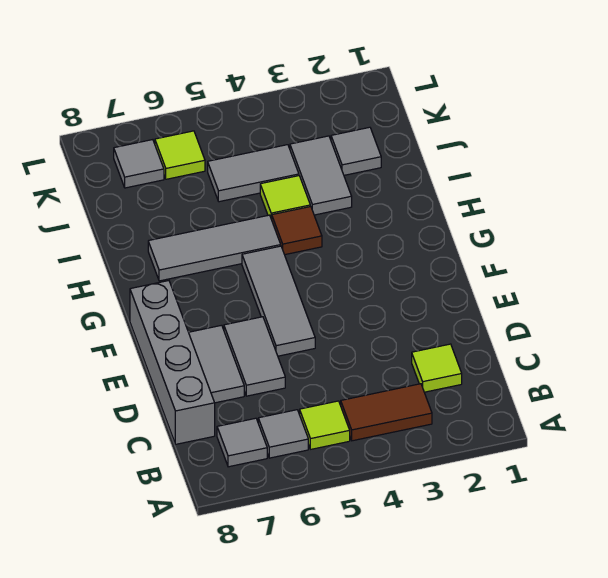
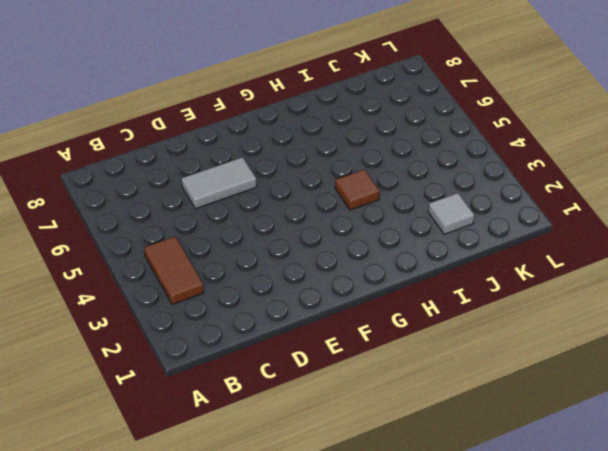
none -> lime 1x1 tile [300,401,350,449]
none -> grey 1x1 tile [258,410,308,458]
none -> grey 1x1 tile [217,418,267,467]

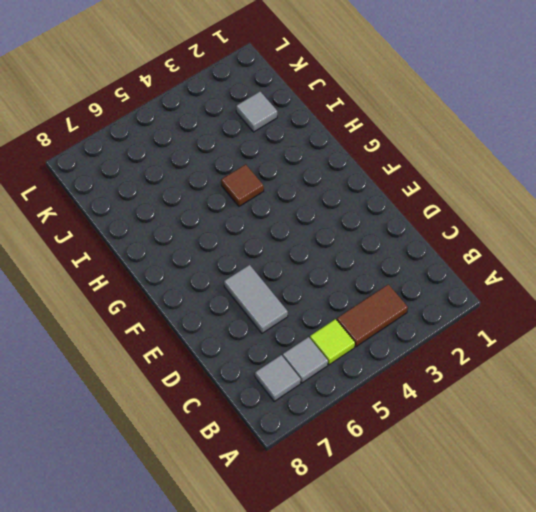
none -> lime 1x1 tile [412,344,462,392]
none -> grey 1x4 brick [130,281,215,444]
none -> grey 1x2 tile [189,325,244,403]

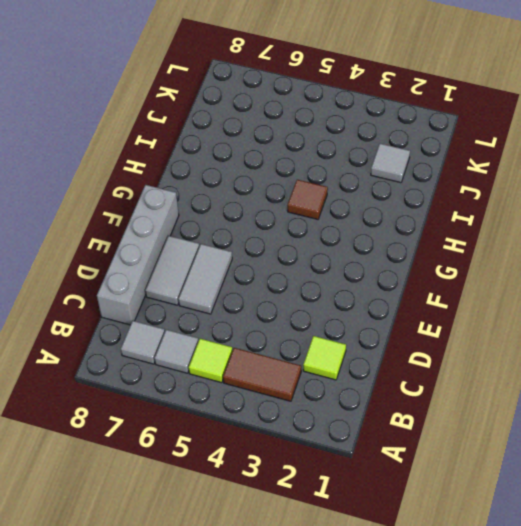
none -> grey 1x3 tile [242,246,315,356]
none -> grey 1x3 tile [148,215,281,281]
none -> grey 1x2 tile [290,136,352,215]

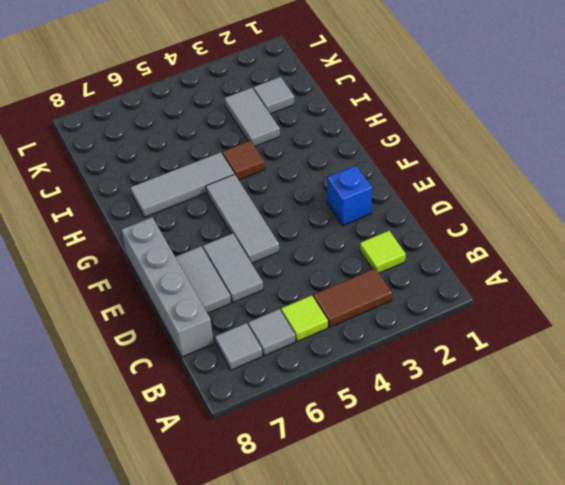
blue 1x1 brick [327,166,372,225] -> none
none -> lime 1x1 tile [260,176,310,219]
none -> grey 1x2 tile [208,145,299,202]
none -> lime 1x1 tile [155,131,205,179]

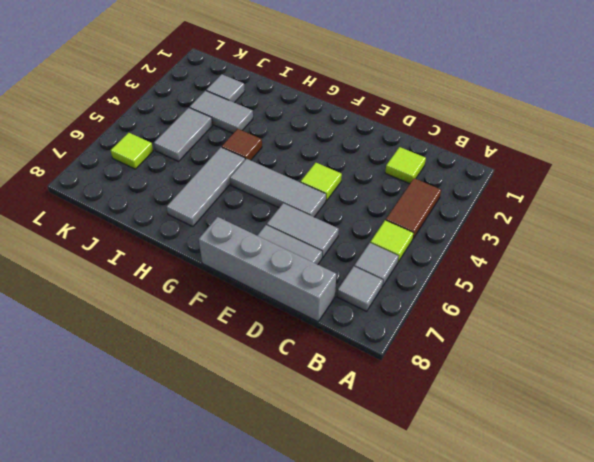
lime 1x1 tile [301,163,342,201] -> lime 1x1 tile moved to [260,176,310,219]
none -> grey 1x1 tile [114,140,164,188]

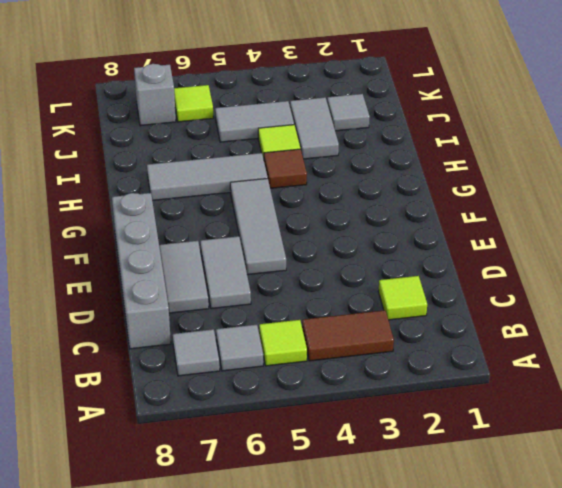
grey 1x1 brick [134,64,176,126] -> grey 1x1 tile [114,140,164,188]

